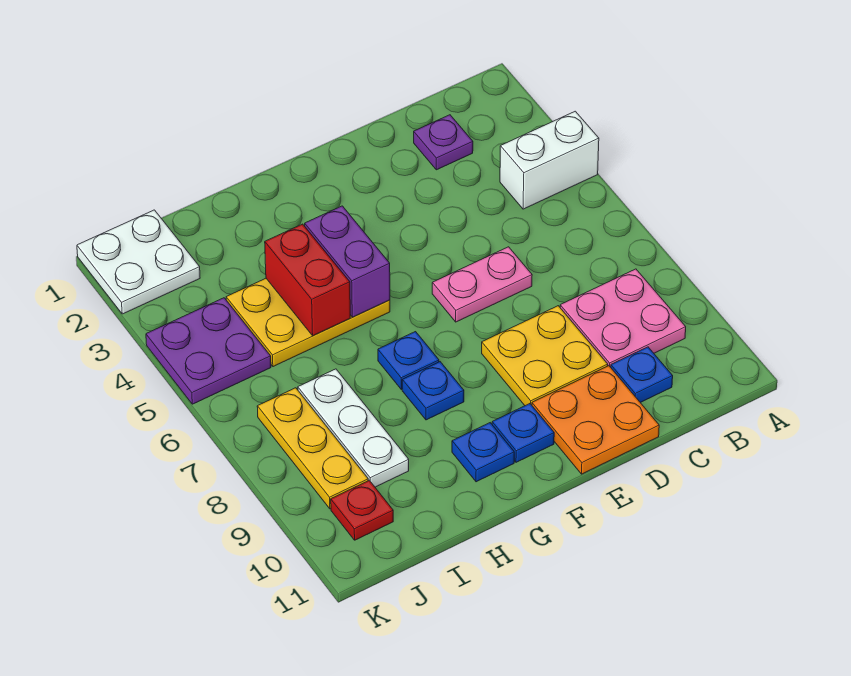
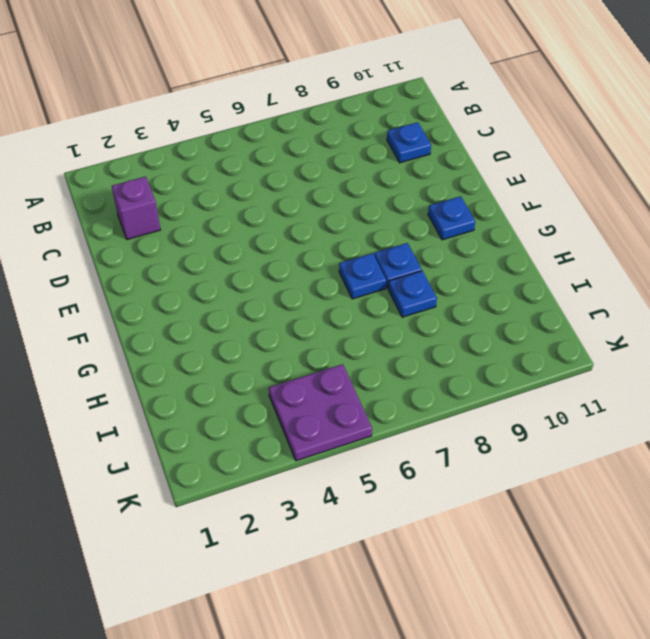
purple 1x1 brick [112,176,160,240] -> purple 1x1 plate [414,115,473,170]
blue 1x1 plate [388,271,437,317] -> blue 1x1 plate moved to [452,423,514,482]
none -> white 1x2 brick [500,111,599,209]
none -> pink 2x2 plate [560,269,686,367]
none -> pink 1x2 plate [432,247,532,322]

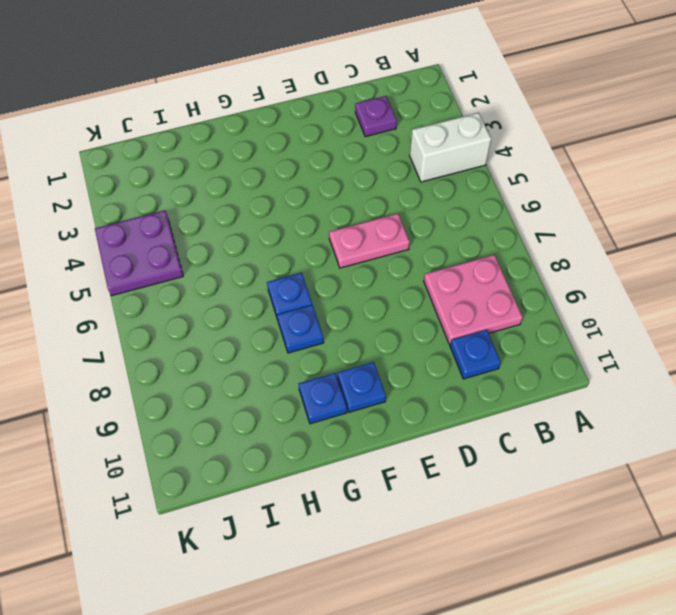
none -> yellow 2x2 plate [482,306,608,406]
none -> orange 2x2 plate [532,366,659,474]
none -> yellow 2x3 plate [226,279,390,367]

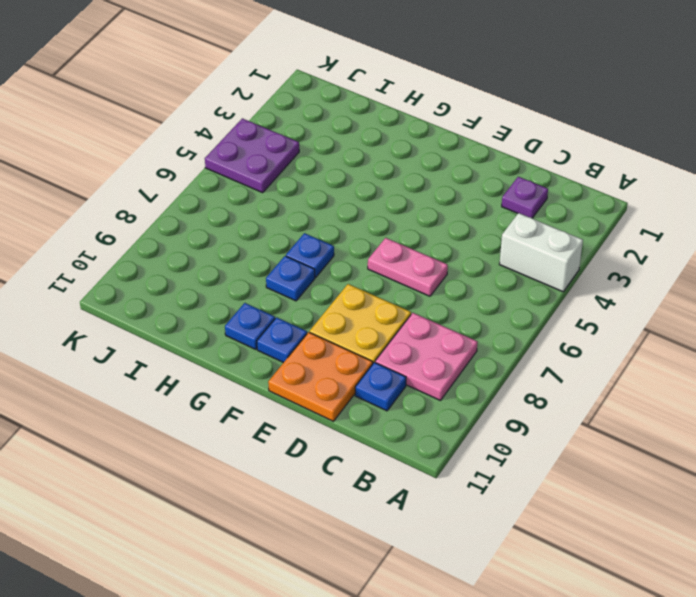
none -> yellow 2x3 plate [226,279,390,367]
none -> white 1x3 plate [298,369,409,487]
none -> white 2x2 plate [77,210,200,314]

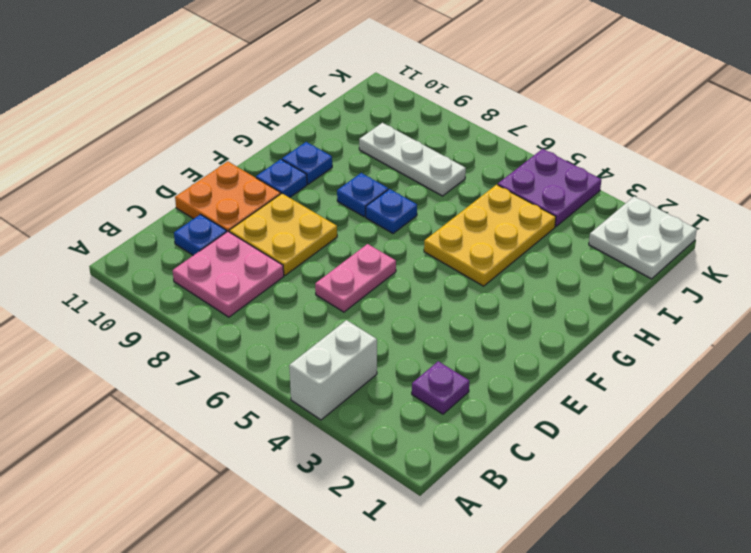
none -> yellow 1x3 plate [257,388,368,509]
none -> red 1x1 plate [331,480,393,540]
none -> purple 1x2 brick [305,206,390,317]

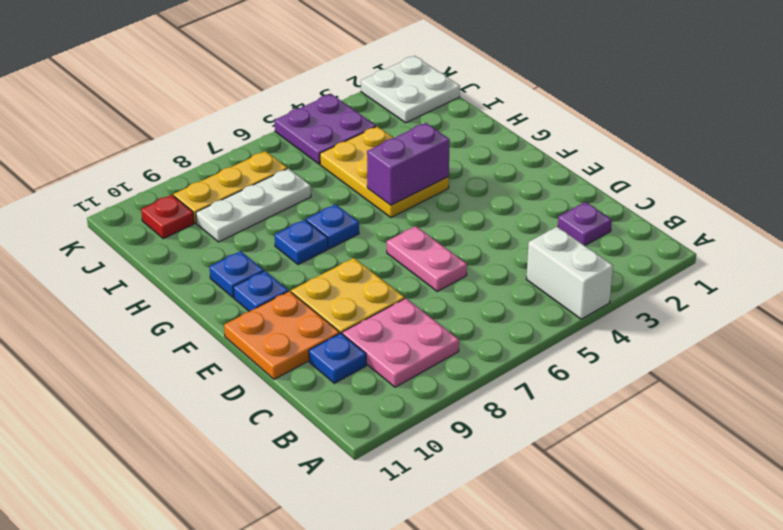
none -> red 1x2 brick [265,224,350,336]

